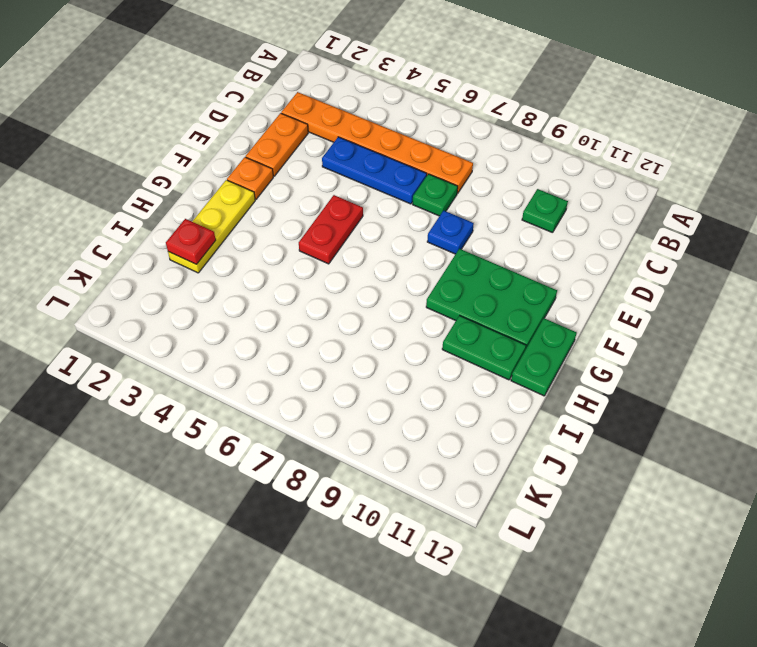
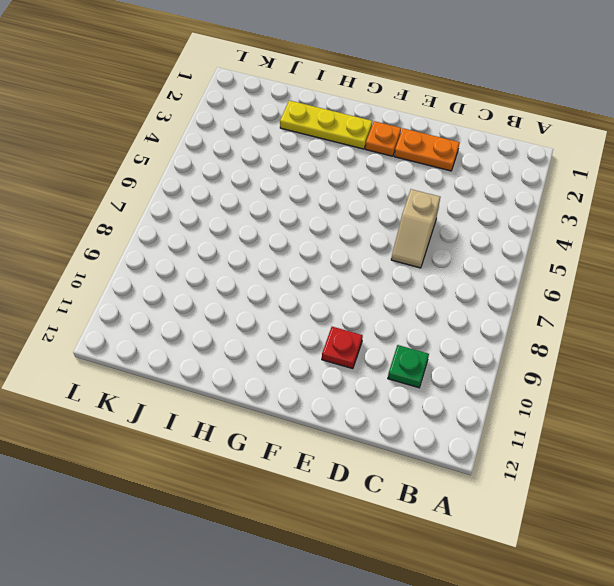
tan 1x2 slope [391,189,440,268] -> blue 1x3 plate [322,137,427,204]
red 1x1 plate [322,327,363,369] -> red 1x1 plate moved to [166,219,216,264]
none -> orange 1x6 plate [281,92,473,193]
none -> green 1x1 plate [413,174,458,216]
none -> blue 1x1 plate [427,211,474,254]

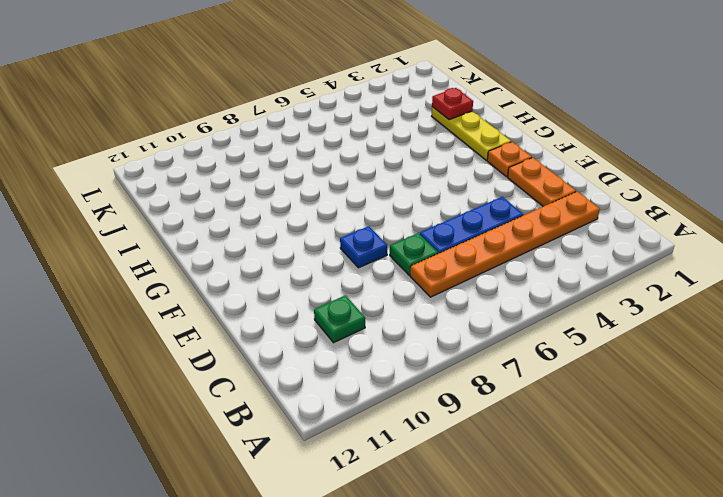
none -> red 1x2 plate [299,195,363,264]
none -> green 2x3 plate [426,249,557,350]
none -> green 1x2 plate [511,318,577,396]

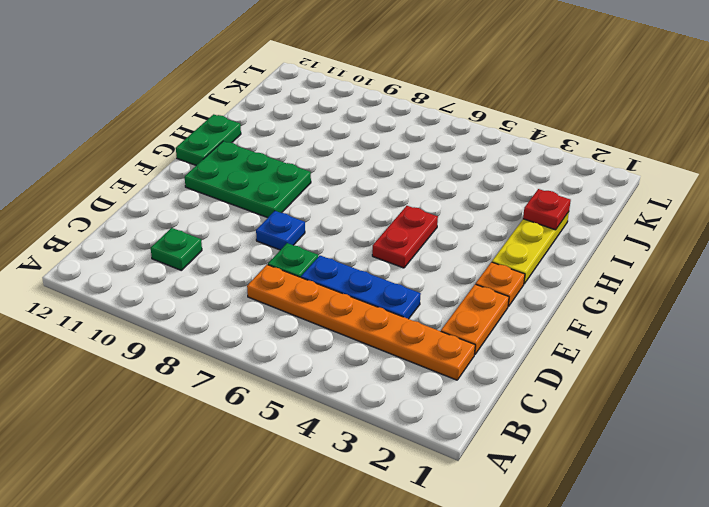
none -> green 1x2 plate [442,316,526,380]

